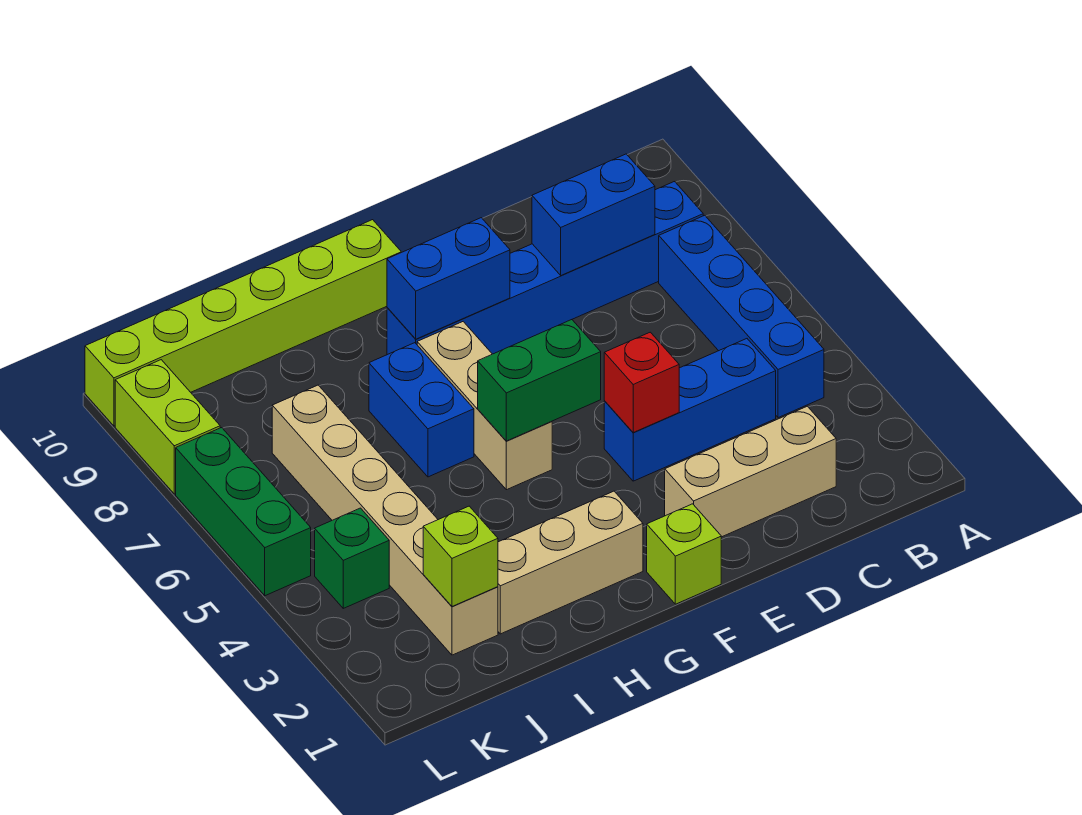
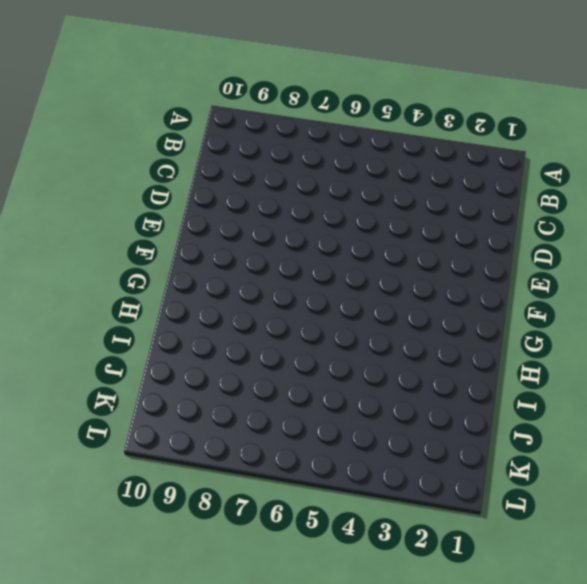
none -> blue 1x4 brick [659,215,824,418]
none -> blue 1x6 brick [387,182,703,355]
none -> tan 1x3 brick [665,406,836,537]

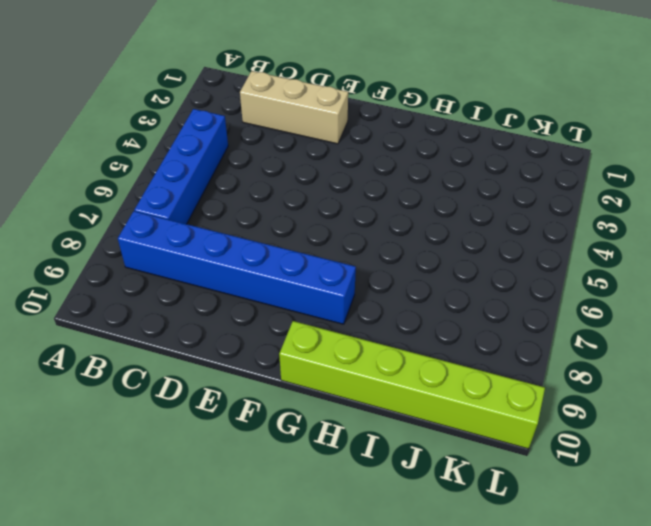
none -> blue 1x3 brick [604,339,776,481]
none -> lime 1x1 brick [647,504,721,604]
none -> tan 1x3 brick [498,491,643,634]

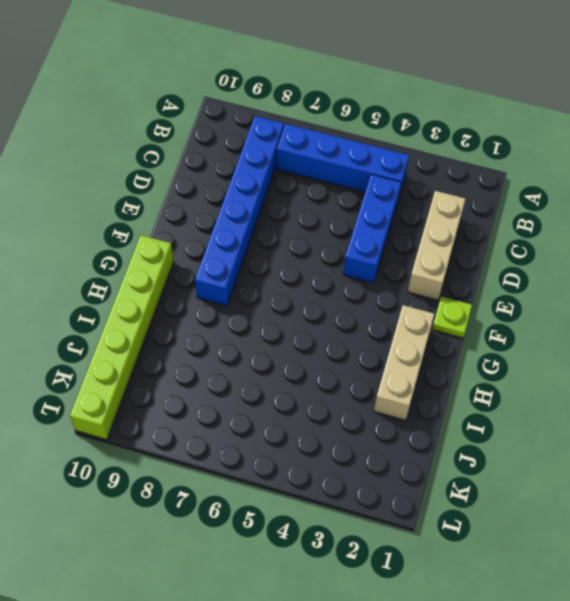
lime 1x1 plate [432,296,472,338] -> lime 1x1 brick [647,504,721,604]
none -> tan 1x3 brick [417,322,552,490]
none -> blue 1x2 brick [369,343,474,477]
none -> tan 1x6 brick [272,385,498,655]

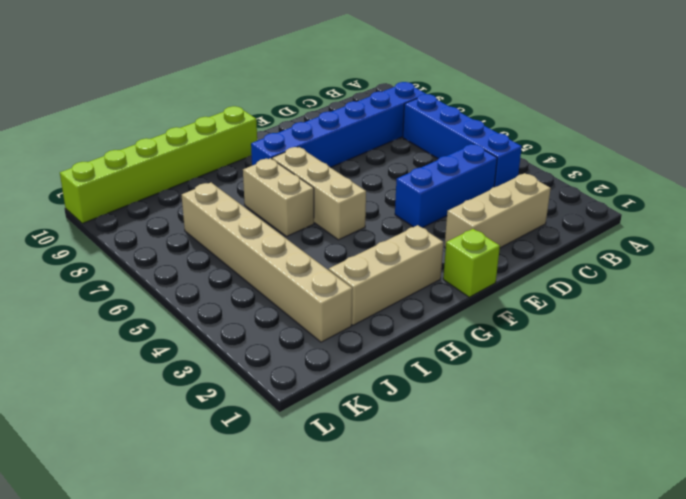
tan 1x2 brick [243,158,314,236] -> blue 1x2 brick [369,343,474,477]
none -> green 1x1 brick [315,508,389,608]
none -> green 1x3 brick [176,428,311,596]
none -> lime 1x2 brick [115,360,220,494]

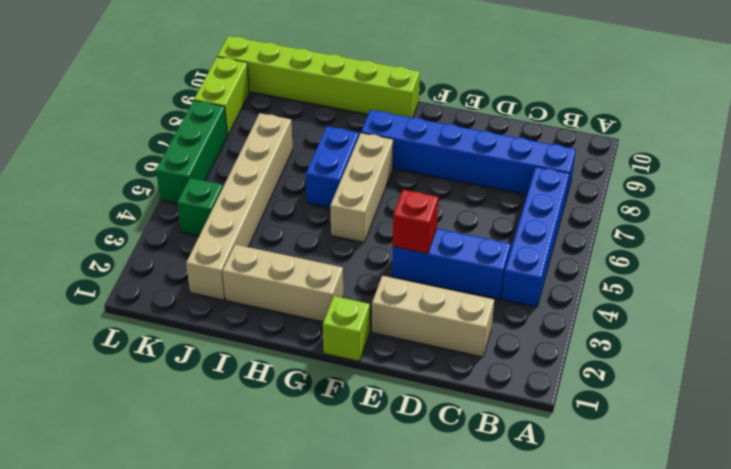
none -> blue 1x2 brick [532,154,655,275]
none -> green 1x2 brick [478,320,601,441]
none -> blue 1x2 brick [387,218,510,339]

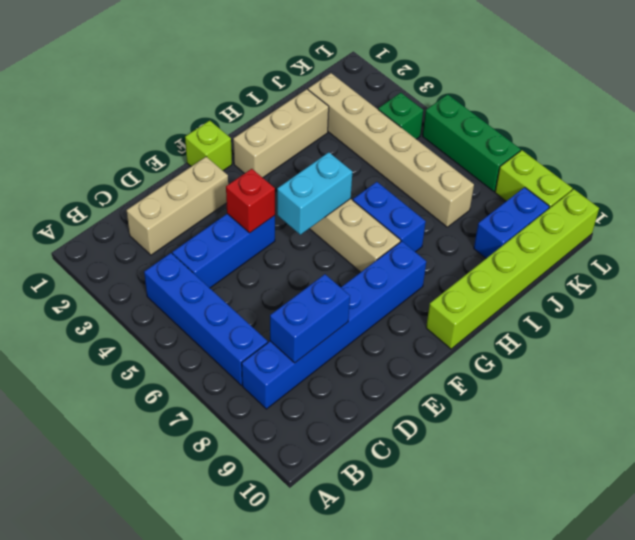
cyan 1x2 brick [277,152,352,235] -> green 1x2 brick [478,320,601,441]
blue 1x2 brick [474,187,549,258] -> blue 1x2 brick moved to [387,218,510,339]
none -> lime 1x1 brick [423,506,498,606]

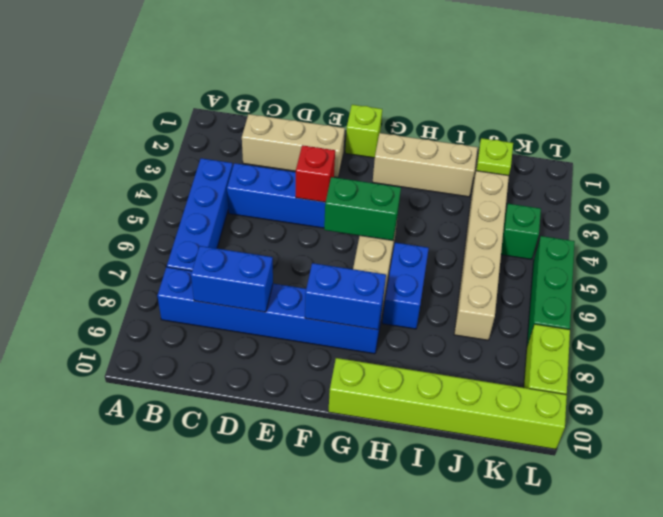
lime 1x1 plate [476,138,513,176] -> lime 1x1 brick [423,506,498,606]

